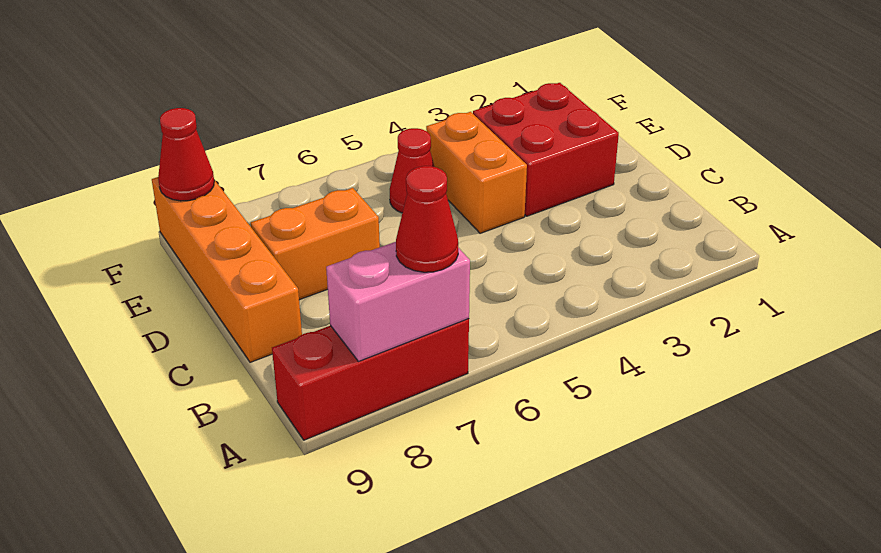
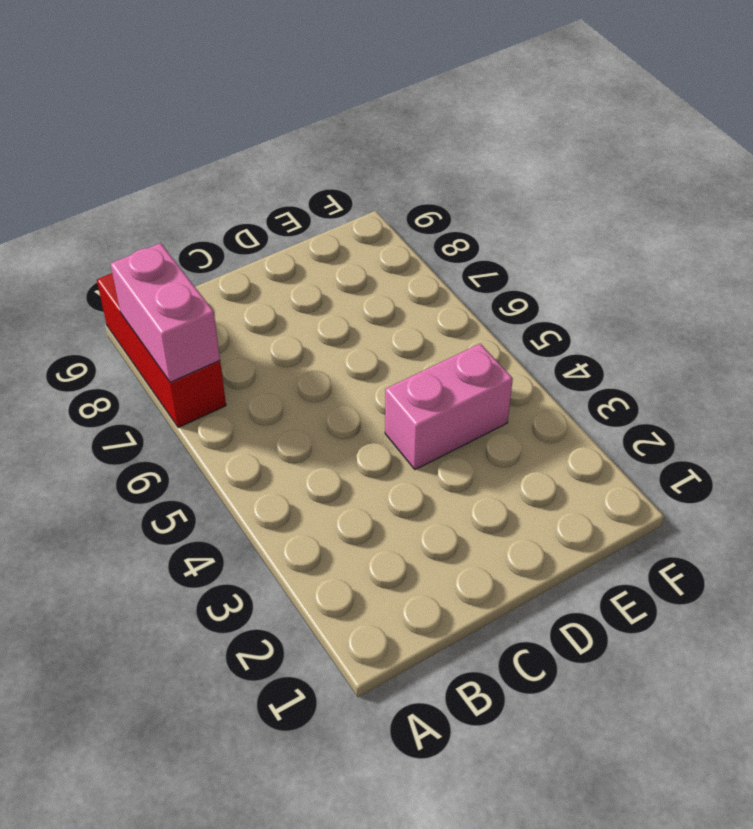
pink 1x2 brick [385,344,513,470] -> orange 1x2 brick [426,112,527,233]
none -> orange 1x4 brick [152,177,302,362]
none -> red 2x2 brick [473,83,619,216]

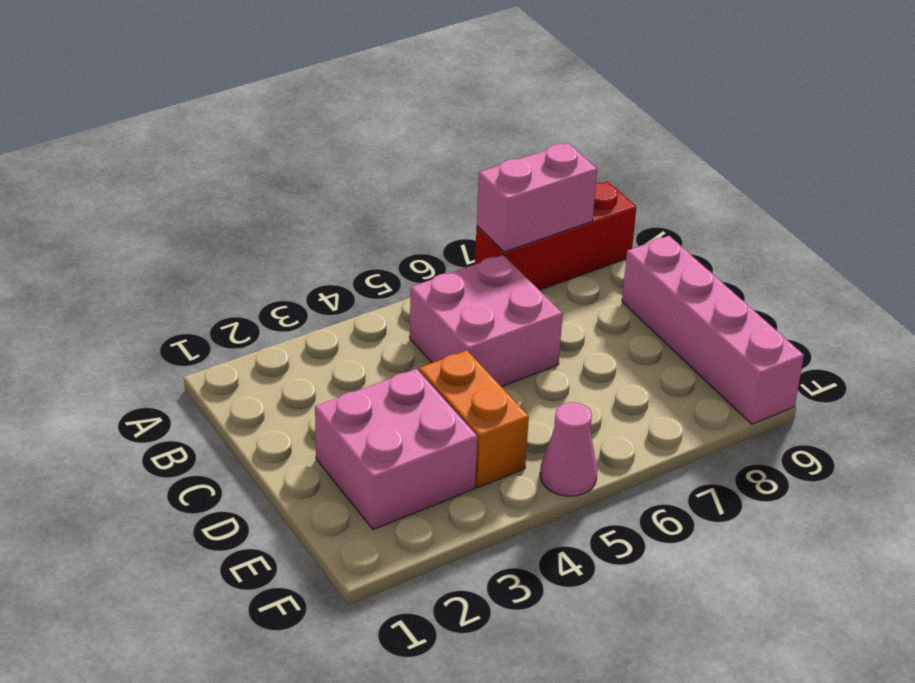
pink 2x2 brick [410,255,563,387] -> none
pink 1x4 brick [622,236,804,424] -> orange 1x4 brick [152,177,302,362]
pink 2x2 brick [315,369,477,530] -> red 2x2 brick [473,83,619,216]
pink 1x1 cone [540,402,597,496] -> none
none -> orange 1x2 brick [251,188,380,300]
none -> red 1x1 cone [390,128,434,213]

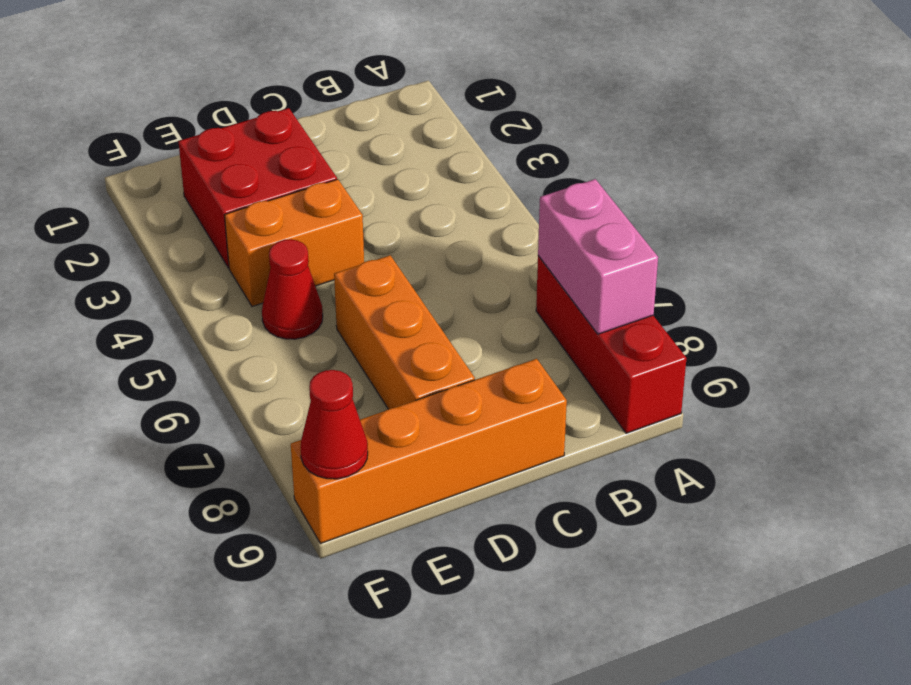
orange 1x3 brick [334,255,475,409] -> orange 1x2 brick [251,188,380,300]
none -> red 1x1 cone [396,166,458,272]

